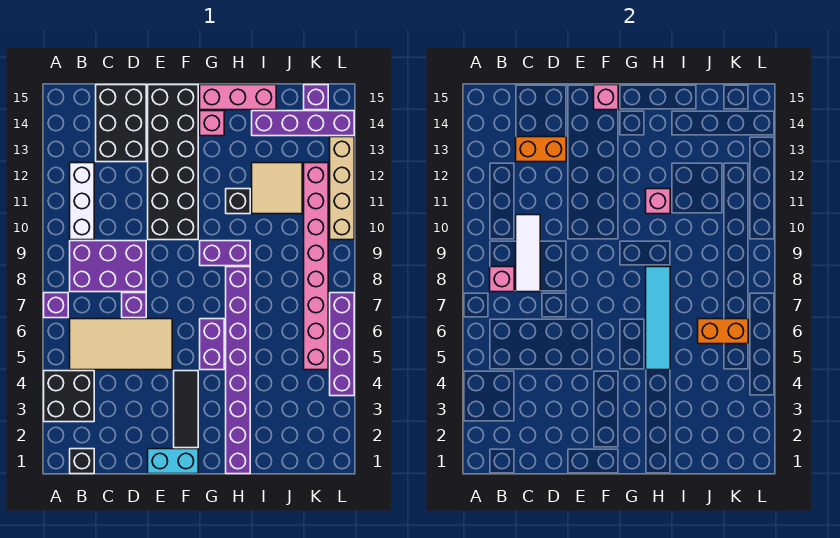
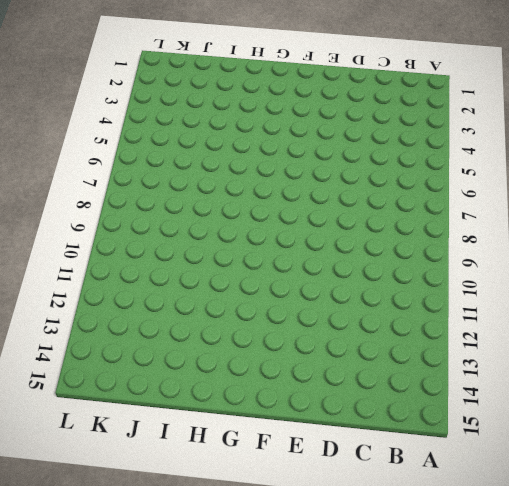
none -> black 2x2 brick [44,371,94,422]
none -> purple 1x1 brick [44,293,68,318]
none -> black 1x1 brick [70,449,94,474]
none -> tan 2x4 tile [70,319,172,370]

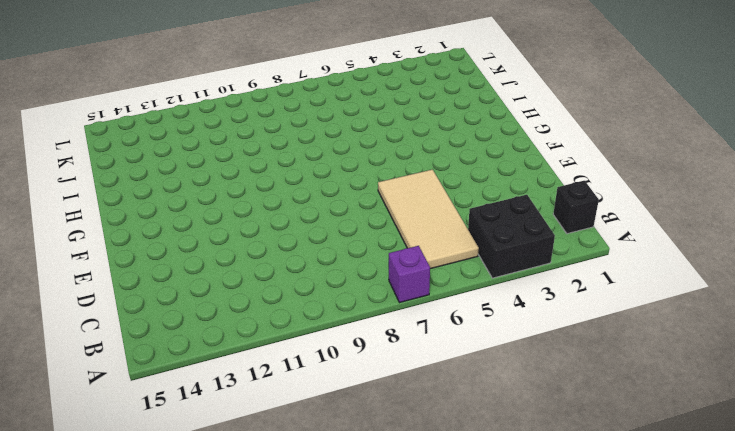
none -> purple 2x3 brick [70,241,146,292]
none -> white 1x3 brick [70,163,94,240]
none -> black 2x3 brick [96,85,146,162]
none -> purple 1x1 brick [122,293,146,318]

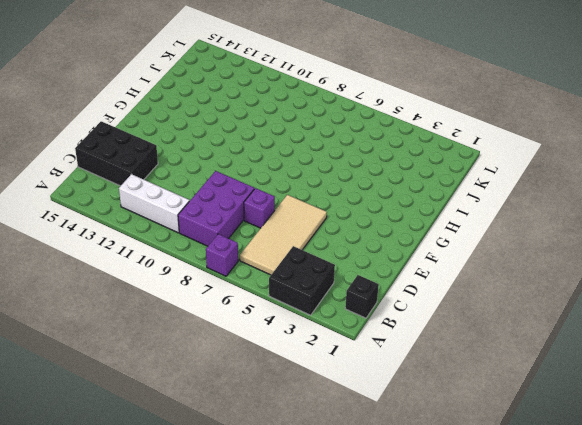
none -> cyan 1x2 brick [148,449,198,474]
none -> black 2x6 brick [148,85,198,240]
none -> black 1x3 tile [174,371,198,448]
none -> purple 1x2 brick [200,319,224,370]

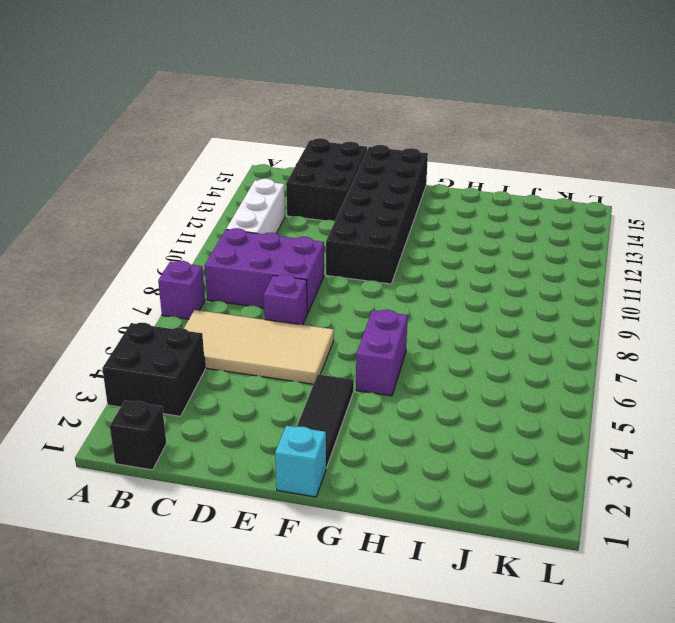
cyan 1x1 brick [275,426,326,497] -> cyan 1x2 brick [148,449,198,474]
none -> purple 1x2 brick [200,241,250,266]
none -> pink 1x1 brick [200,111,224,136]
none -> pink 1x3 brick [200,85,276,110]
none -> purple 1x8 brick [226,267,250,474]

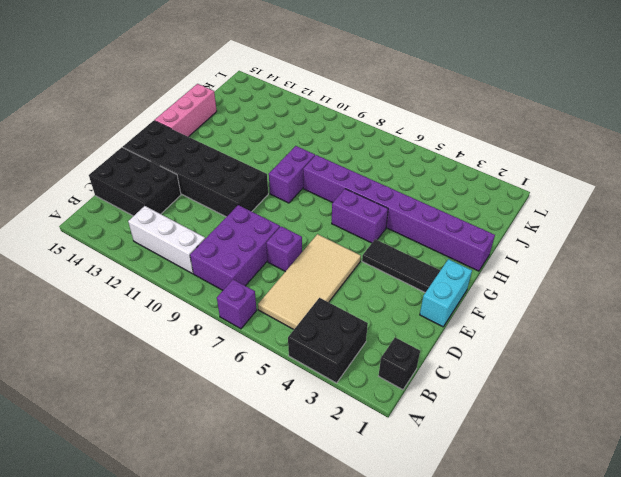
none -> pink 1x1 brick [200,111,224,136]
none -> black 1x1 brick [226,189,250,214]
none -> tan 2x2 tile [252,163,302,214]
none -> purple 1x4 brick [252,111,354,136]

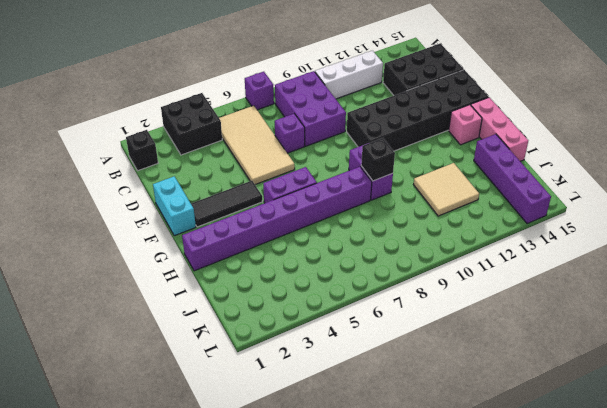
black 1x1 brick [361,138,395,181] -> black 1x1 brick moved to [226,189,250,214]
none -> pink 1x8 brick [304,163,328,370]
none -> purple 1x1 brick [304,85,328,110]
none -> purple 1x4 brick [330,293,354,396]
none -> tan 1x4 brick [330,137,354,240]

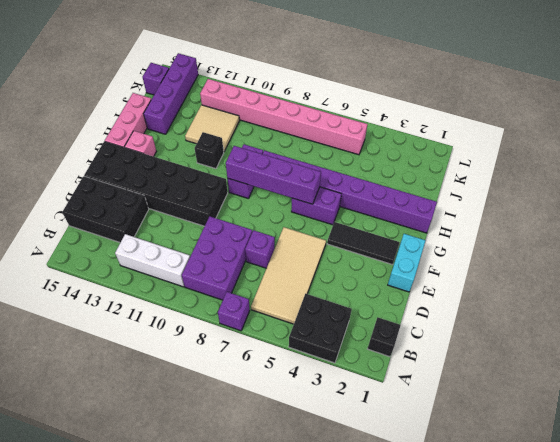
purple 1x4 brick [226,146,321,204] -> purple 1x4 brick moved to [330,293,354,396]
none -> tan 1x4 brick [330,137,354,240]
none -> pink 1x1 brick [490,267,514,292]
none -> white 1x3 tile [516,215,540,292]
none -> orange 1x2 brick [516,137,566,162]

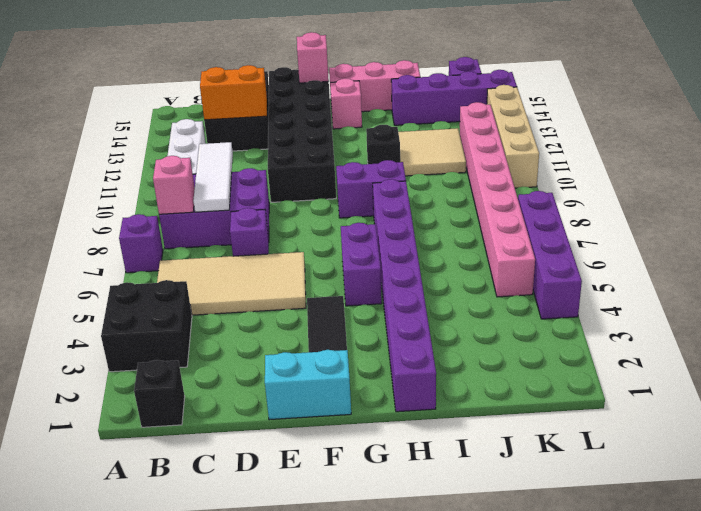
none -> cyan 1x4 tile [646,267,670,370]
none -> pink 1x1 brick [646,189,670,214]
none -> orange 1x2 brick [698,319,748,344]

